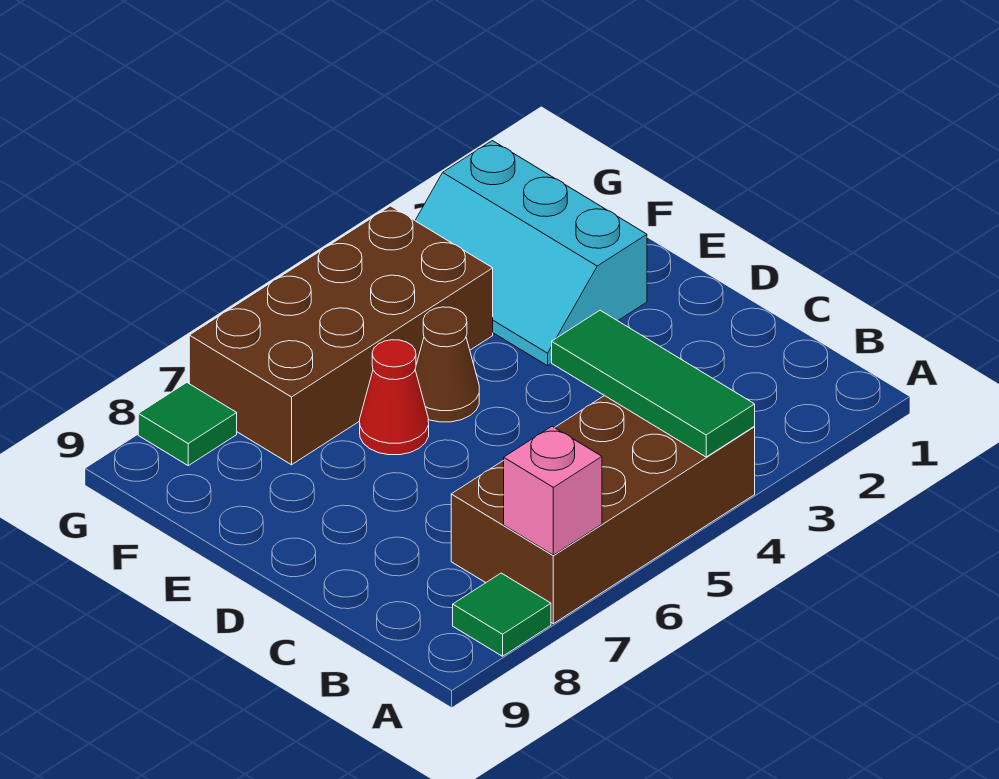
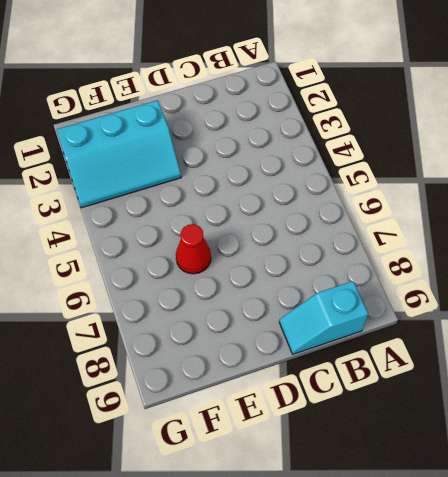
cyan 1x2 slope [279,281,368,354] -> none
none -> brown 2x4 brick [451,396,755,624]
none -> green 1x1 tile [453,573,551,656]

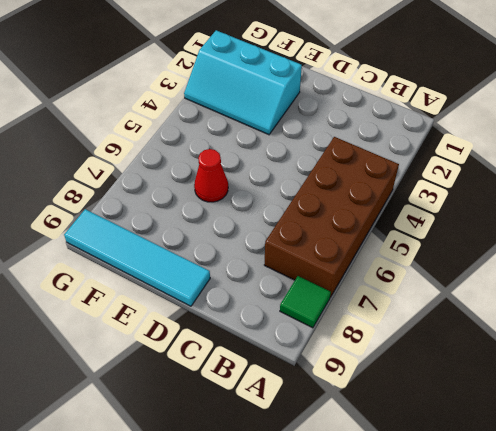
cyan 1x4 tile [64,209,210,306] -> none
none -> brown 1x1 cone [415,307,479,422]
none -> brown 2x4 brick [189,206,493,465]

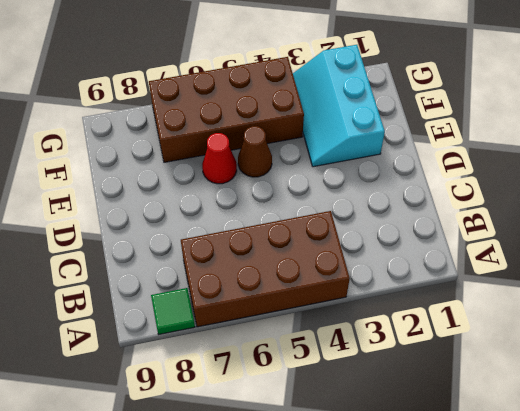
none -> green 1x1 tile [138,383,237,465]
none -> green 1x3 tile [552,310,755,457]

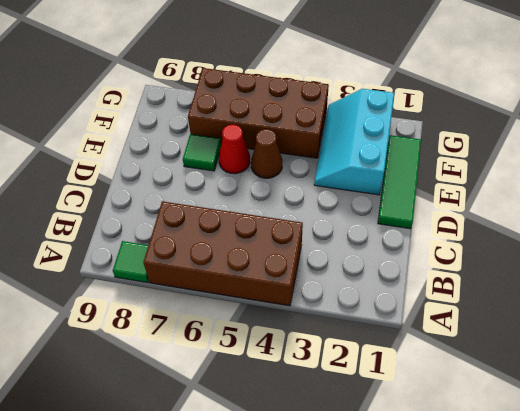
green 1x3 tile [378,135,421,229] -> green 1x3 tile moved to [552,310,755,457]
green 1x1 tile [183,134,221,171] -> green 1x1 tile moved to [138,383,237,465]
none -> pink 1x1 brick [504,426,602,555]

